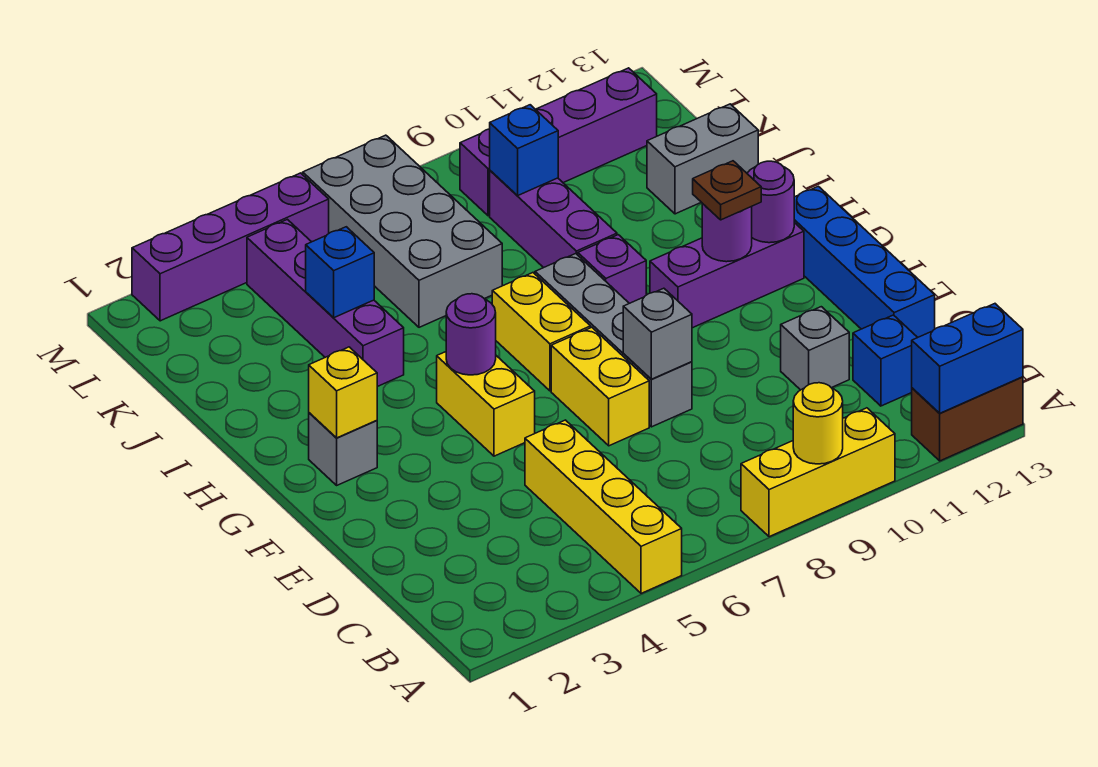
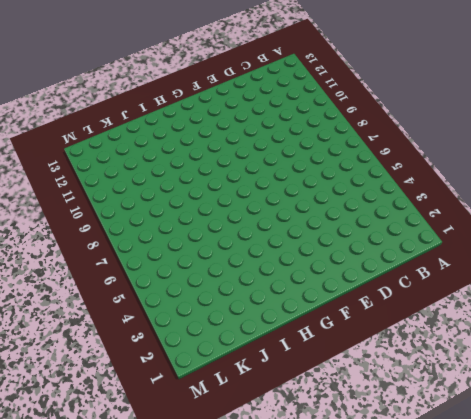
none -> yellow 1x4 brick [525,420,682,593]
none -> yellow 1x3 brick [741,408,895,537]
none -> brown 1x2 brick [912,377,1023,461]

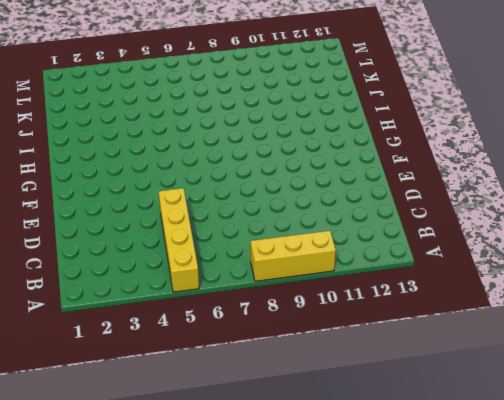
none -> brown 1x2 brick [912,377,1023,461]
none -> blue 1x1 brick [853,315,918,406]
none -> grey 1x1 brick [781,307,849,390]

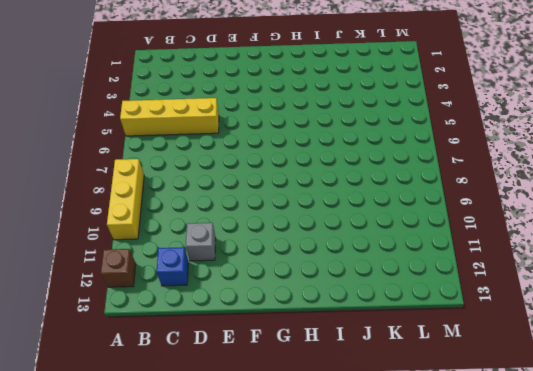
brown 1x1 brick [101,249,136,287] -> brown 1x2 brick [912,377,1023,461]
none -> blue 1x4 brick [794,186,935,337]
none -> yellow 1x2 brick [551,327,649,446]
none -> grey 1x4 brick [535,254,692,427]

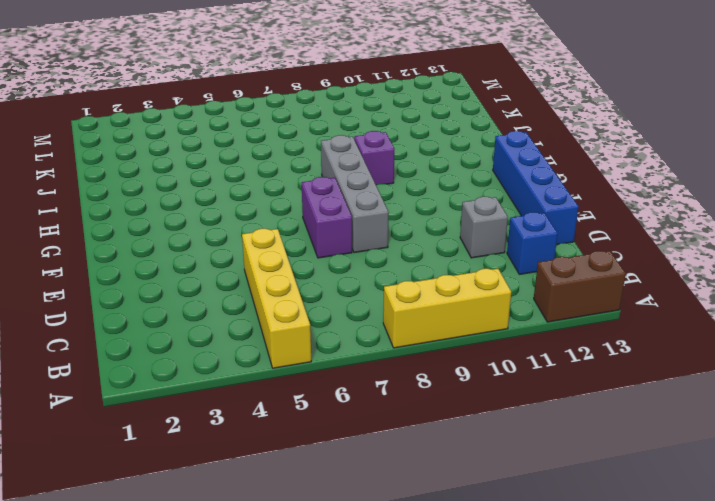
purple 1x2 brick [302,177,352,258] -> yellow 1x2 brick [551,327,649,446]
none -> yellow 1x2 brick [437,352,535,456]
none -> grey 1x1 brick [309,413,377,485]
none -> yellow 1x2 brick [492,273,591,391]

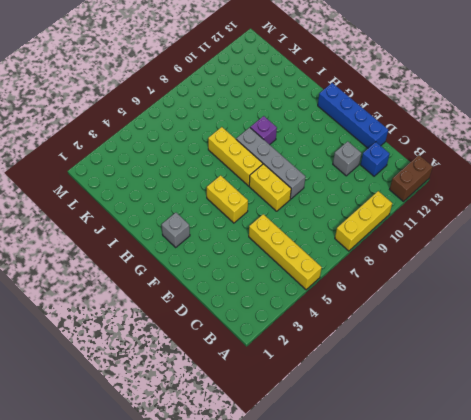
yellow 1x3 brick [208,127,263,186] -> yellow 1x2 brick [492,273,591,391]
none -> purple 1x3 brick [650,223,804,328]
none -> purple 1x4 brick [247,219,404,387]
none -> purple 1x3 brick [490,171,617,268]

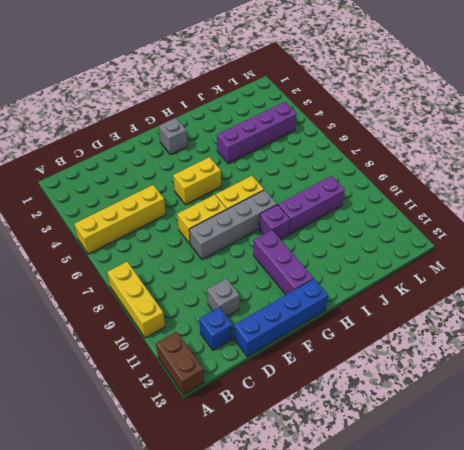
none -> grey 2x4 brick [303,135,502,327]
none -> grey 1x2 brick [647,104,758,214]
none -> purple 1x4 brick [460,68,657,216]

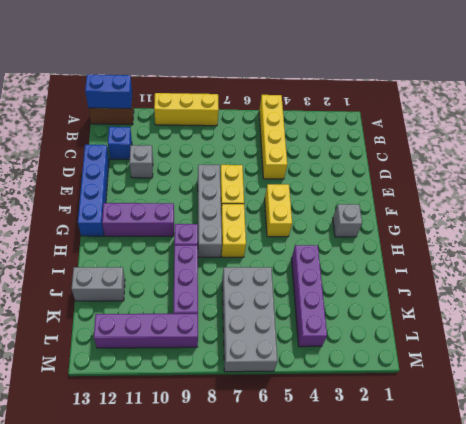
none -> purple 1x4 brick [132,173,329,321]
none -> yellow 1x1 round brick [793,383,843,464]
none -> grey 1x1 brick [623,288,692,379]

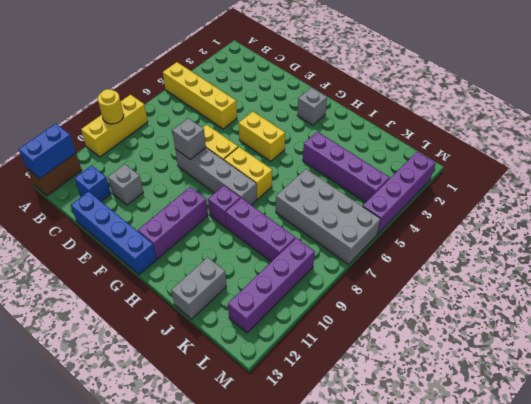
none -> yellow 1x1 brick [309,347,377,438]
none -> purple 1x1 round brick [446,294,496,375]
none -> purple 1x1 round brick [702,203,752,262]

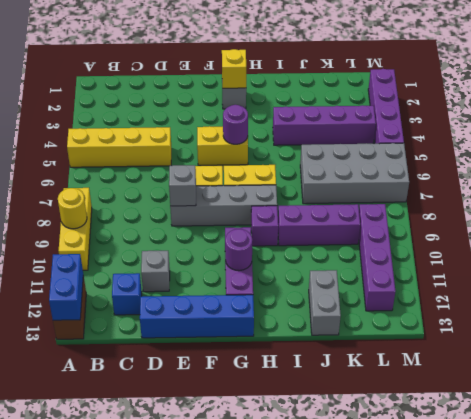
none -> purple 1x1 round brick [747,161,794,243]
none -> blue 1x1 brick [306,227,374,318]
none -> blue 1x1 brick [490,105,558,195]

